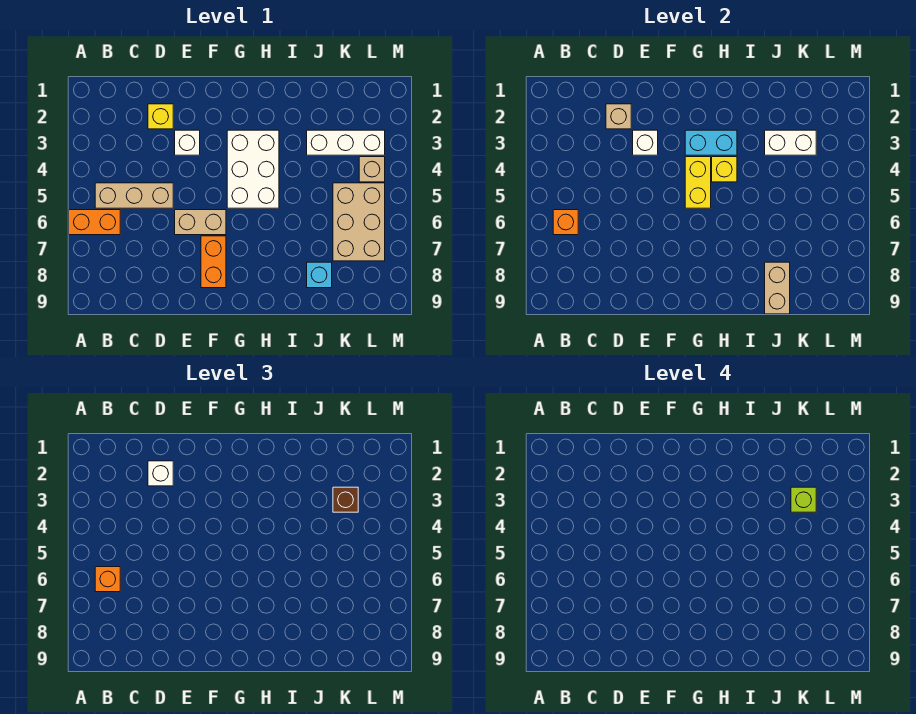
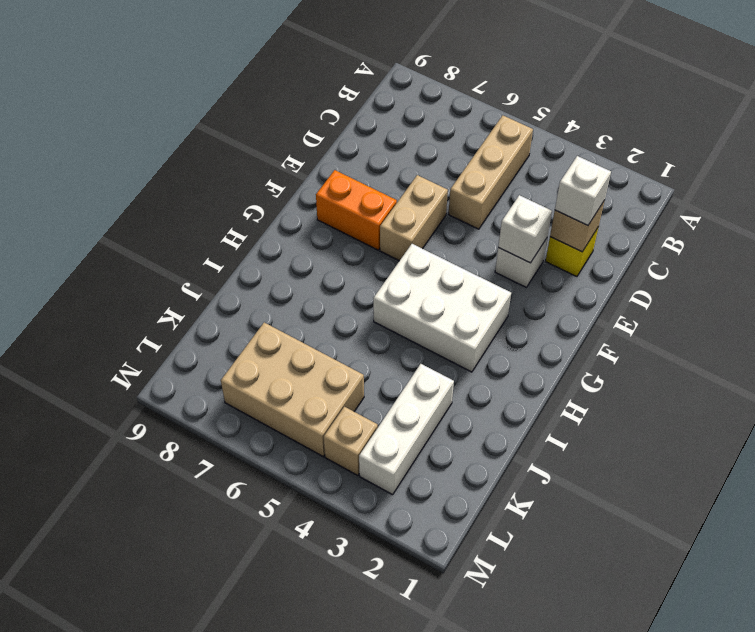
none -> orange 1x2 brick [69,210,120,235]
none -> cyan 1x1 brick [307,262,332,288]
none -> orange 1x1 brick [553,210,578,235]

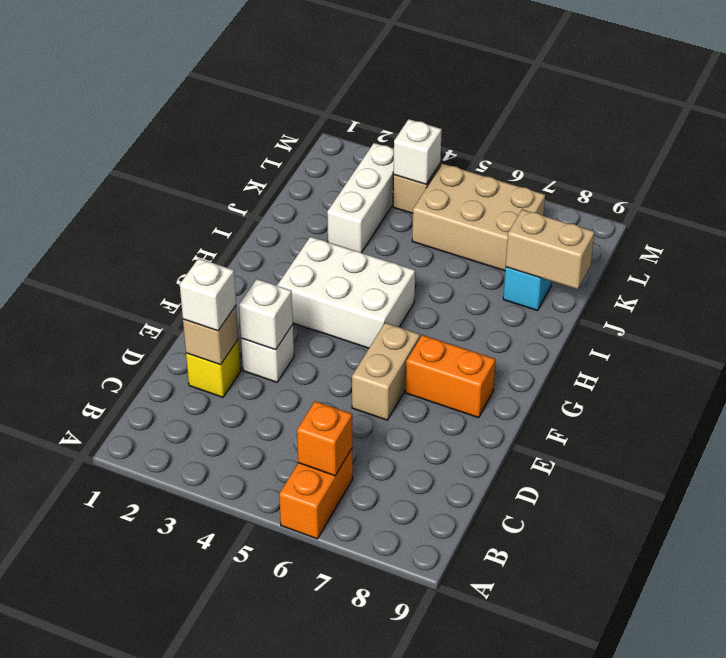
white 1x1 brick [393,119,442,184] -> none
none -> tan 1x3 brick [95,183,173,208]
none -> cyan 1x2 brick [685,130,737,155]
none -> yellow 1x2 brick [685,157,711,208]

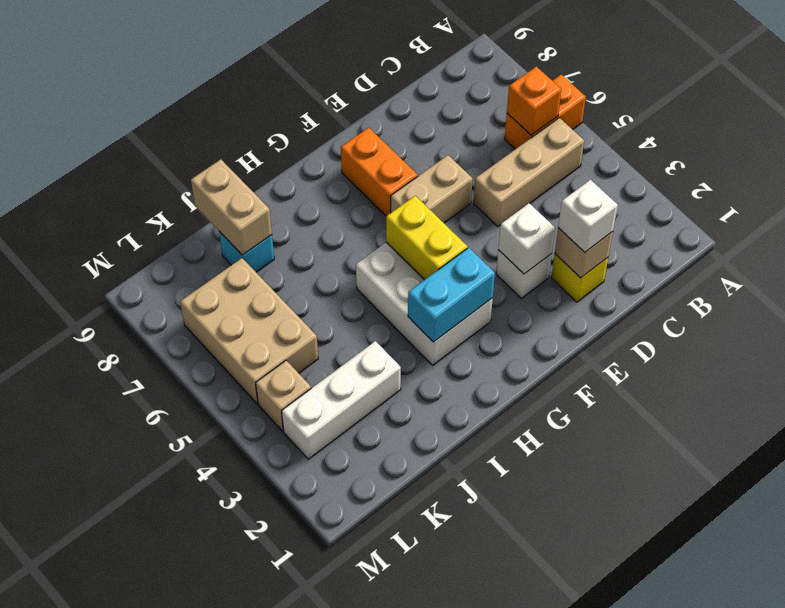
none -> yellow 1x1 brick [712,157,737,182]
none -> white 1x2 brick [765,130,816,155]
none -> orange 1x1 brick [95,567,120,592]

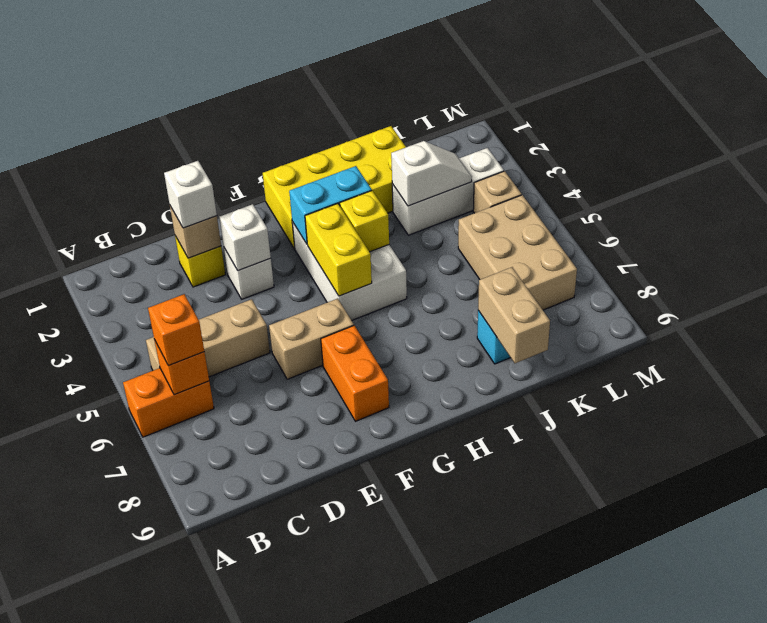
yellow 2x4 brick [263,126,406,249] -> none
white 1x2 slope [391,141,472,206] -> white 1x2 brick [765,130,816,155]
none -> brown 1x1 brick [333,487,358,512]
none -> lime 1x1 brick [791,487,816,512]

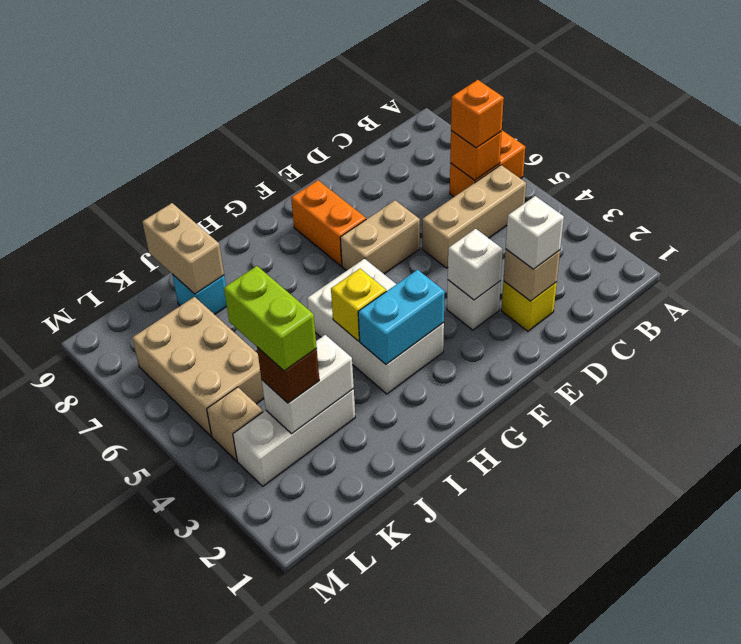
lime 1x2 brick [224,266,317,371] -> lime 1x1 brick [791,487,816,512]
none -> yellow 1x2 brick [685,157,711,208]

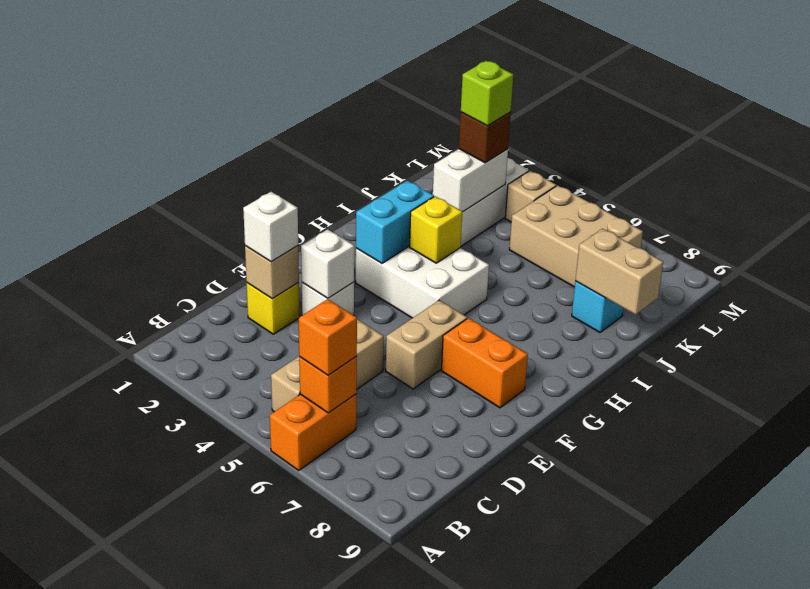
none -> yellow 1x2 brick [685,157,711,208]

